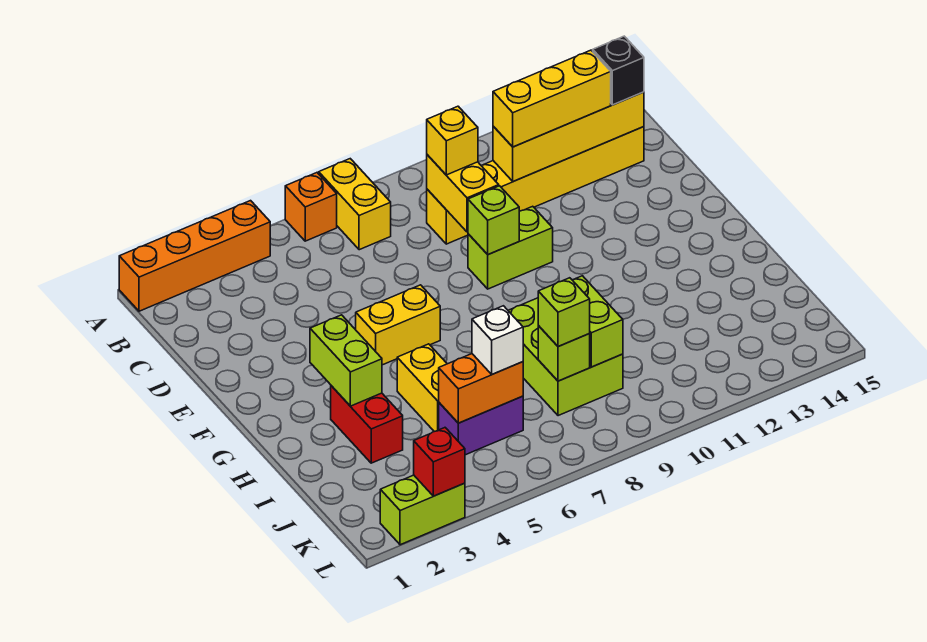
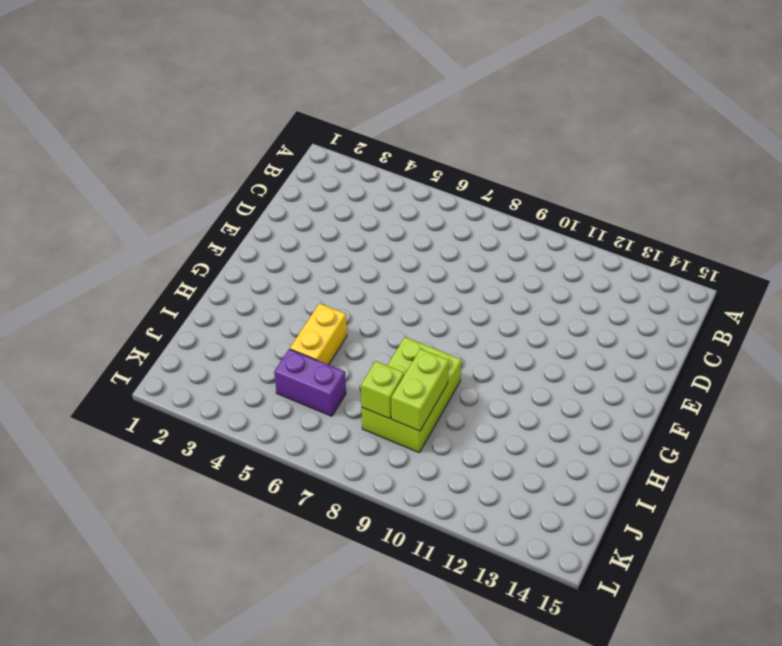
none -> orange 1x4 brick [119,201,270,311]
none -> orange 1x1 brick [285,173,337,241]
none -> yellow 1x2 brick [319,159,391,250]

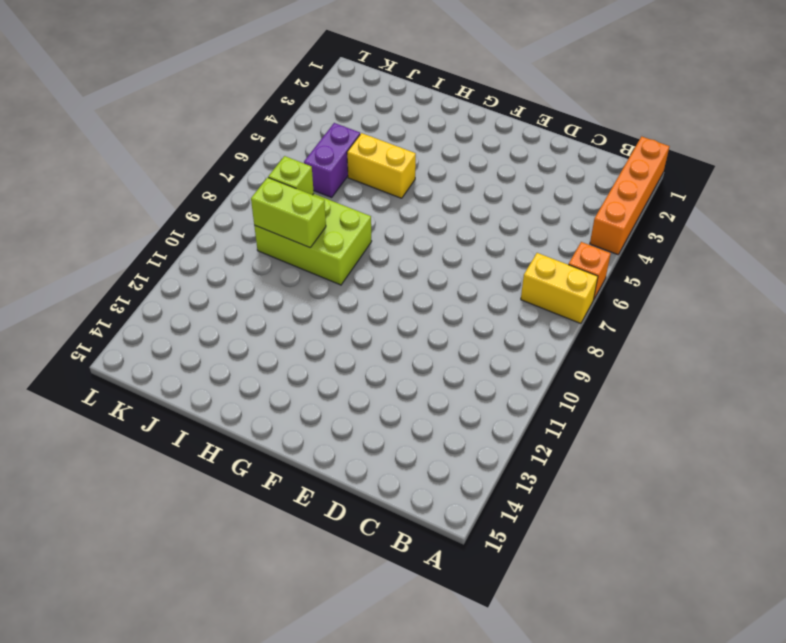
none -> yellow 1x6 brick [427,126,644,244]
none -> lime 1x2 brick [468,206,553,289]
none -> yellow 1x2 brick [355,285,440,365]

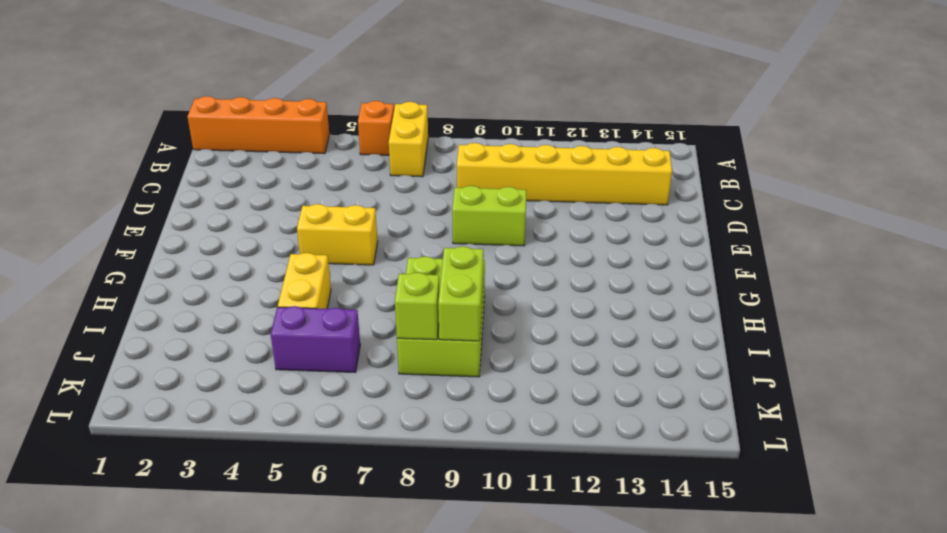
none -> red 1x2 brick [331,386,403,463]
none -> lime 1x2 brick [380,475,465,545]
none -> yellow 1x2 brick [427,155,499,232]

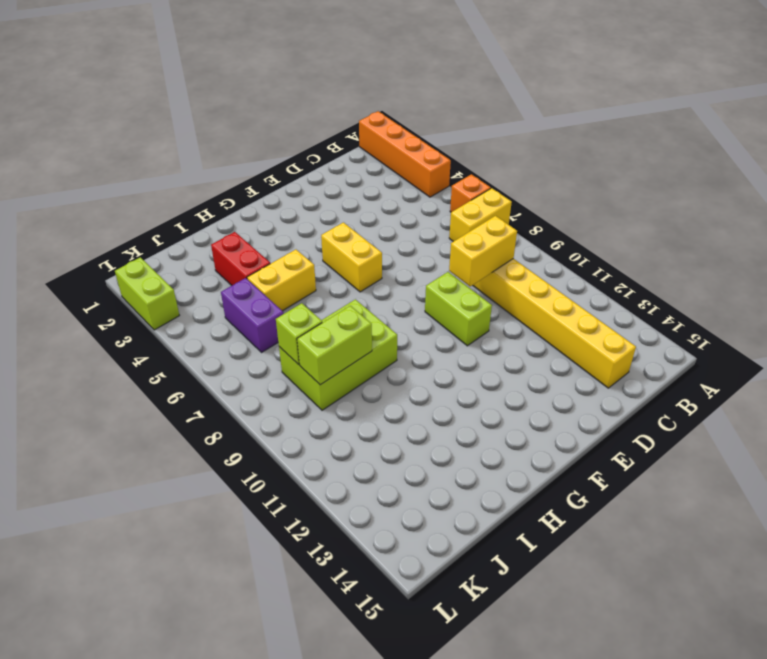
red 1x2 brick [211,232,270,285] -> red 1x2 brick turned to [331,386,403,463]
none -> yellow 1x4 brick [493,92,644,181]
none -> lime 1x1 brick [468,186,519,255]
none -> lime 1x2 brick [310,315,382,406]

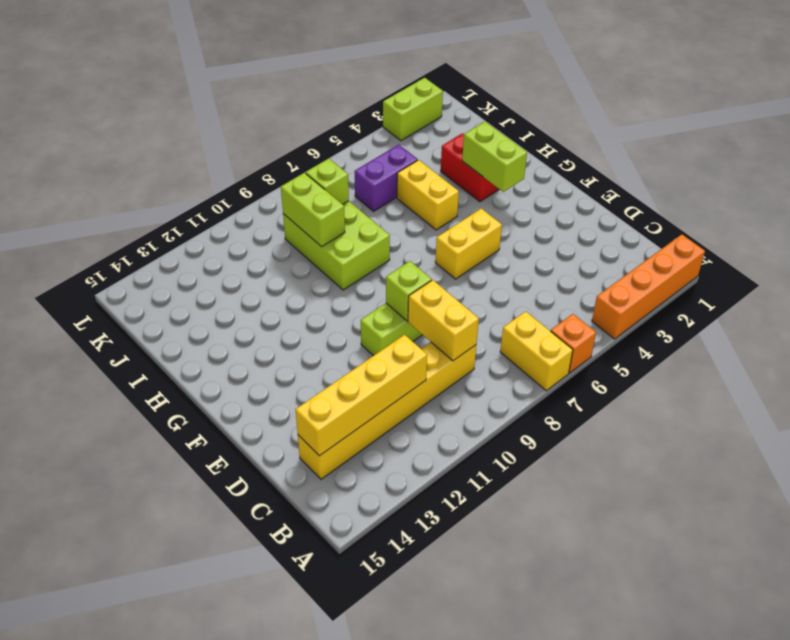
none -> orange 1x2 brick [439,354,523,423]
none -> red 1x1 brick [414,428,465,496]
none -> yellow 1x1 brick [427,106,478,175]

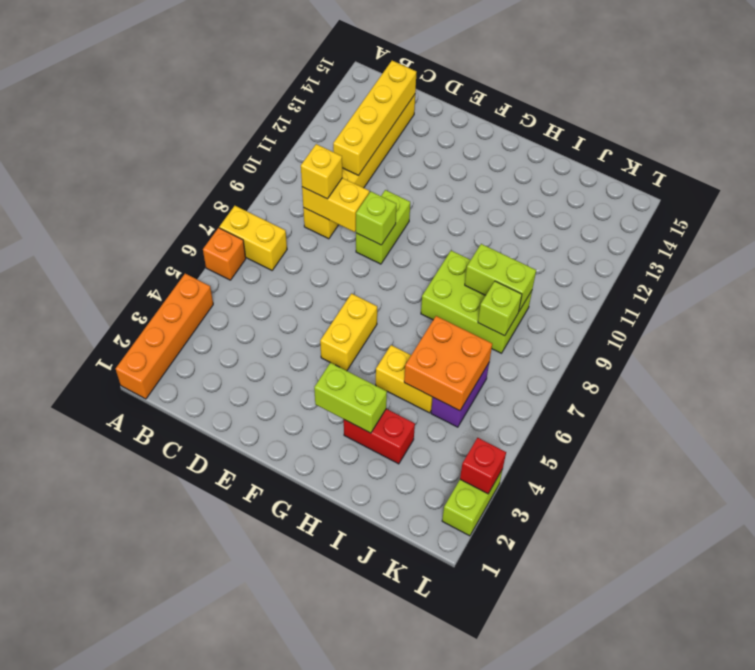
orange 2x2 brick [404,316,492,411] -> orange 1x2 brick [439,354,523,423]
none -> yellow 1x3 brick [493,50,611,147]
none -> black 1x1 brick [593,36,644,105]
none -> white 1x1 brick [472,306,523,374]

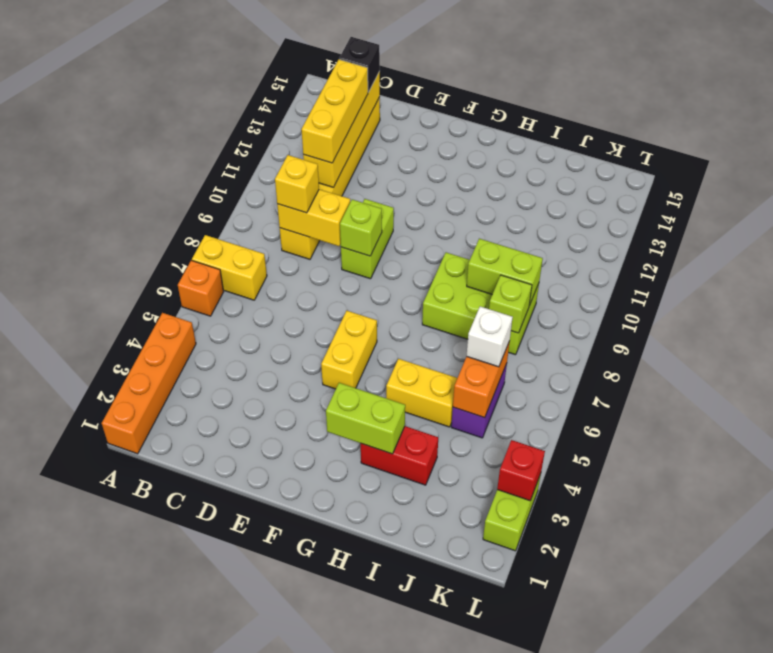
none -> lime 1x1 brick [538,278,590,347]

